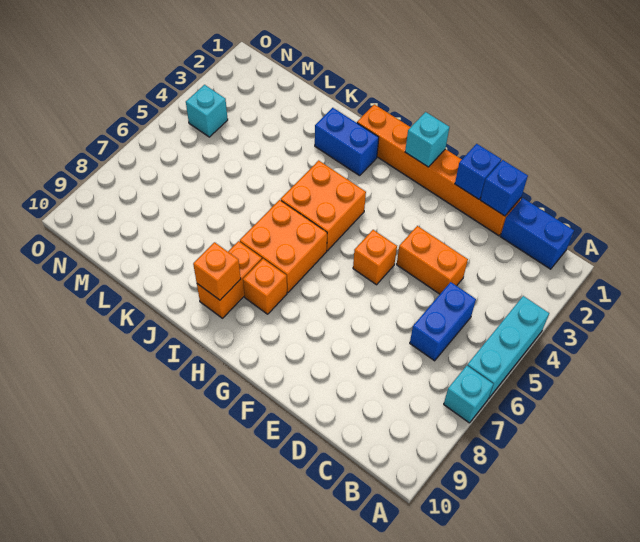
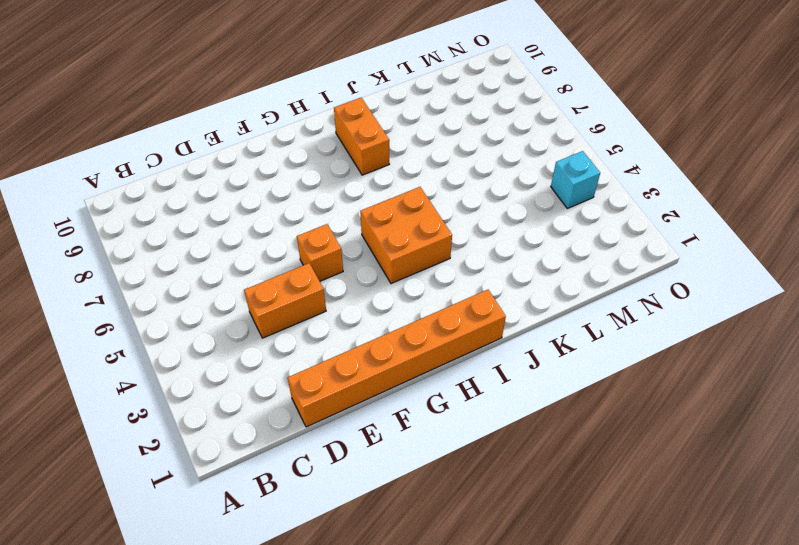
none -> cyan 1x3 brick [467,296,549,399]
none -> cyan 1x1 brick [444,366,493,423]
none -> blue 1x2 brick [500,198,574,269]

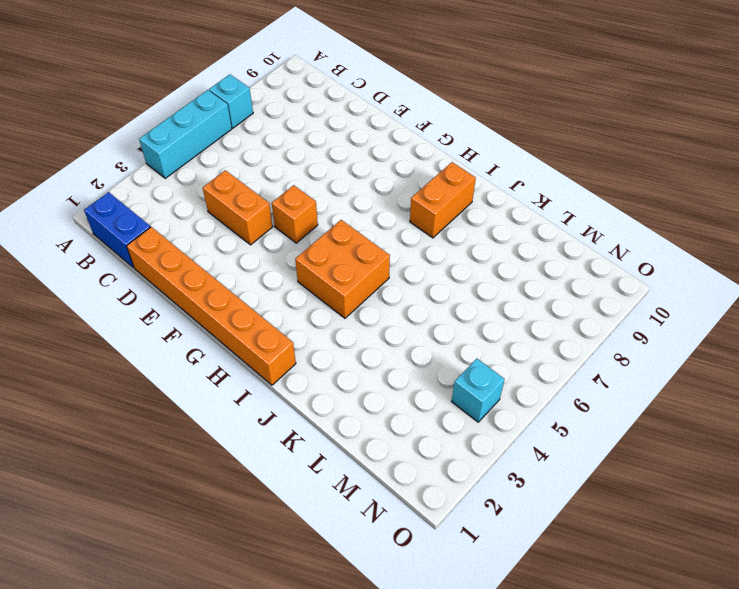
none -> blue 1x2 brick [410,282,476,361]
none -> orange 2x2 brick [240,200,327,292]
none -> orange 1x1 brick [243,259,287,314]

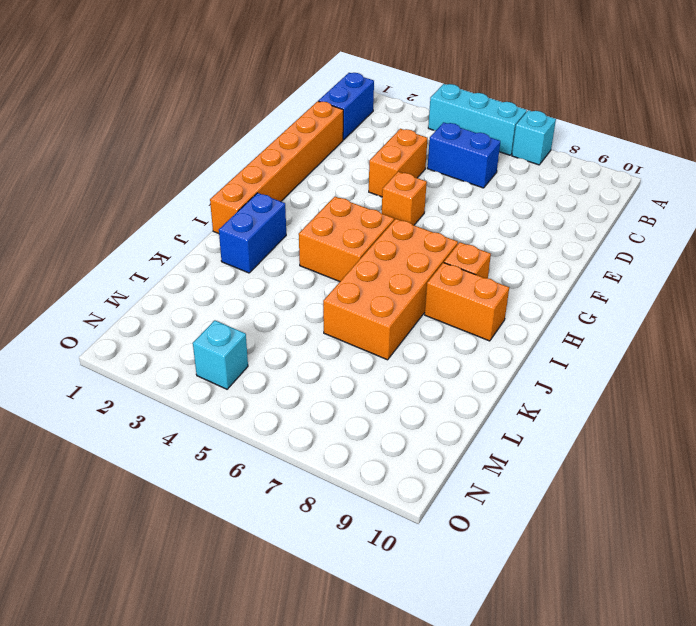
orange 2x4 brick [323,219,458,360] -> orange 2x2 brick [240,200,327,292]
none -> blue 1x1 brick [480,160,528,216]
none -> blue 1x1 brick [455,144,501,199]
none -> cyan 1x1 brick [405,112,449,167]

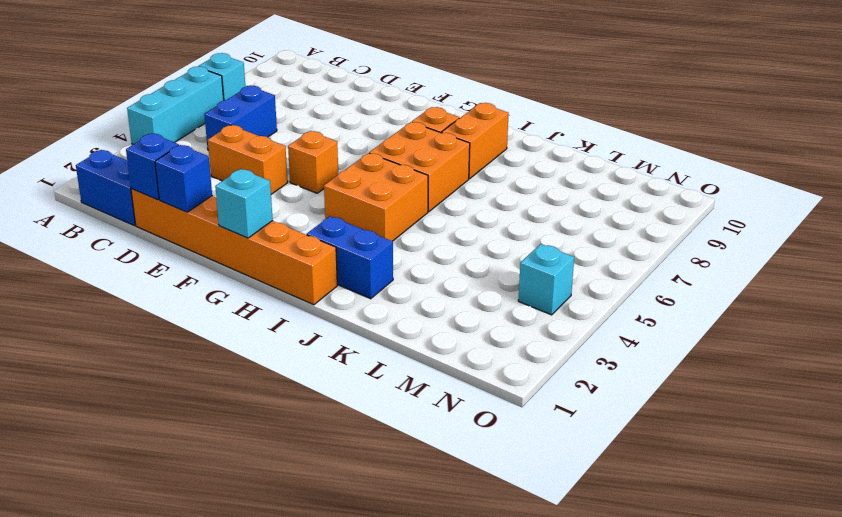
none -> orange 1x1 brick [193,242,241,300]

